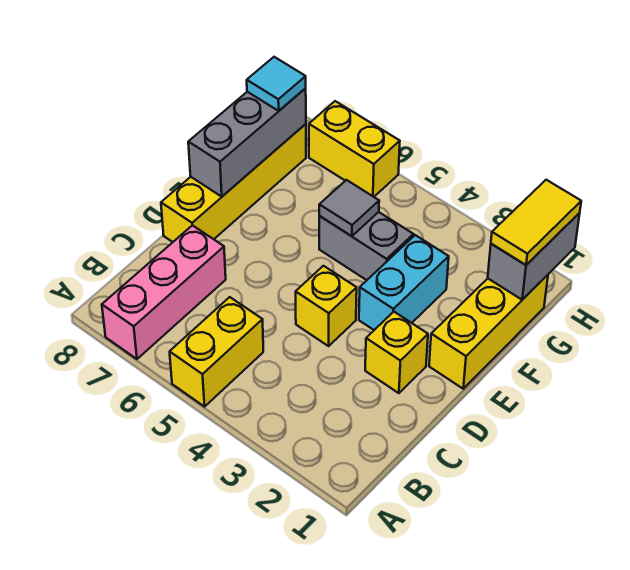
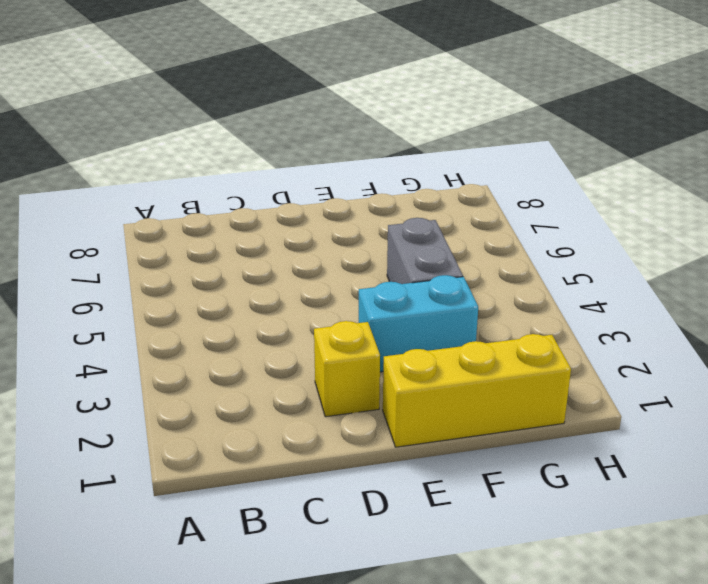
none -> yellow 1x2 brick [170,297,263,407]
none -> pink 1x3 brick [102,225,226,359]
none -> yellow 1x1 brick [296,266,357,346]

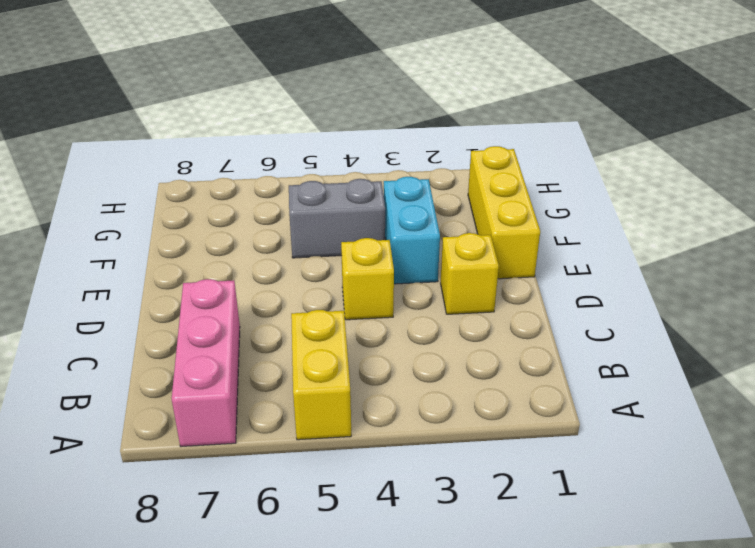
none -> yellow 1x4 brick [161,124,306,242]
none -> yellow 1x2 brick [309,101,400,197]
none -> grey 1x3 brick [188,88,306,196]

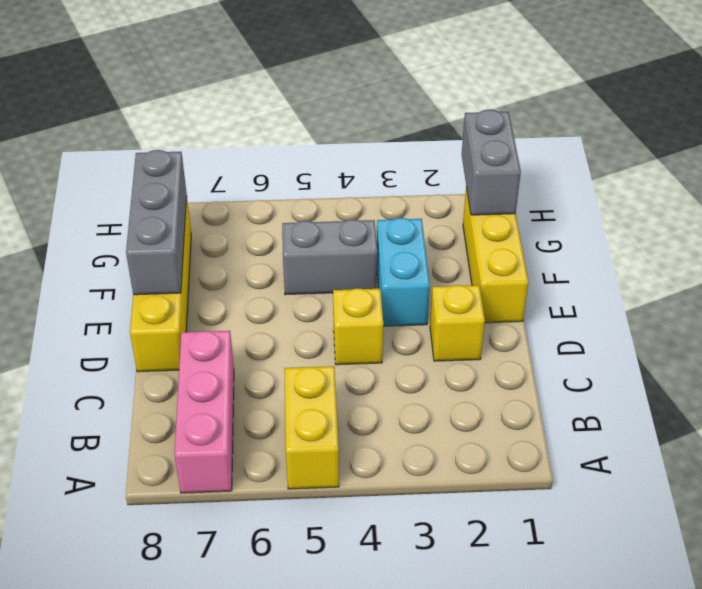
none -> yellow 1x2 brick [309,101,400,197]
none -> grey 1x1 tile [319,180,379,236]
none -> yellow 1x2 tile [491,180,581,265]

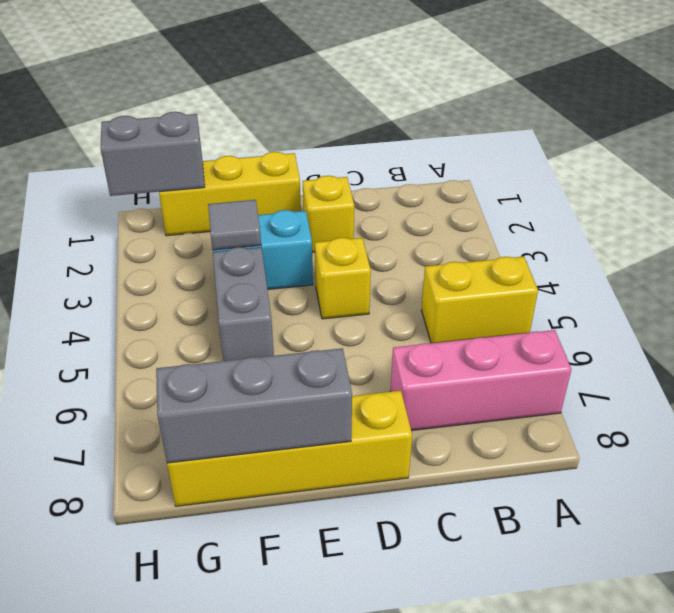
grey 1x1 tile [208,200,261,250] -> grey 1x1 tile moved to [319,180,379,236]
none -> yellow 1x2 brick [309,101,400,197]
none -> yellow 1x2 tile [491,180,581,265]
none -> cyan 1x1 tile [247,57,306,111]

